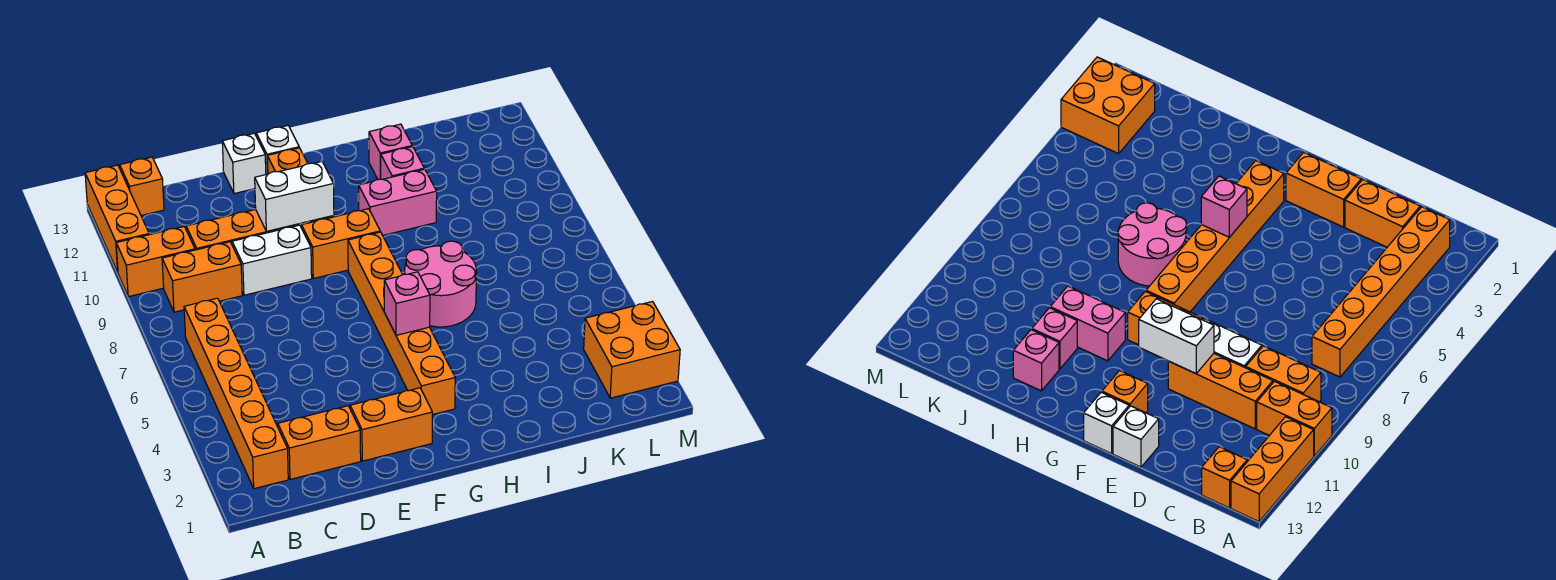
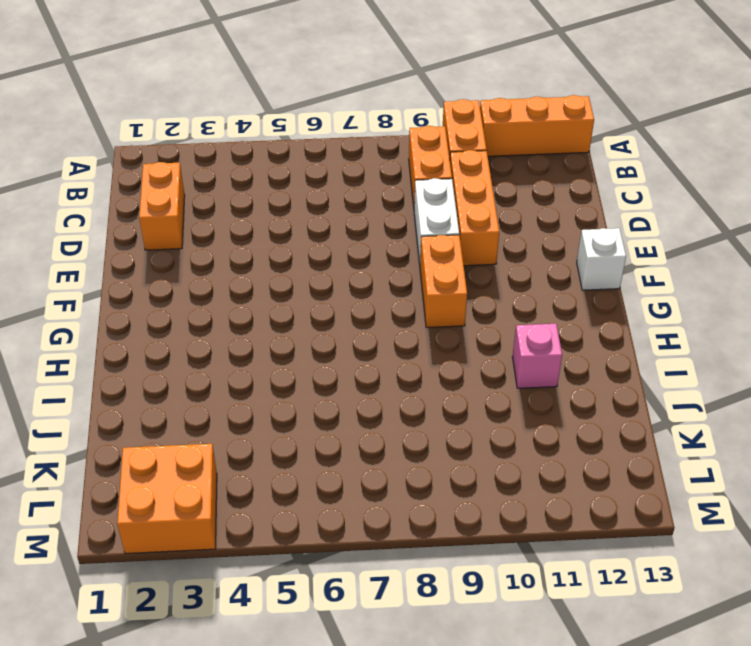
none -> orange 1x6 brick [184,298,288,489]
none -> orange 1x1 brick [120,157,164,215]
none -> orange 1x2 brick [350,388,432,461]

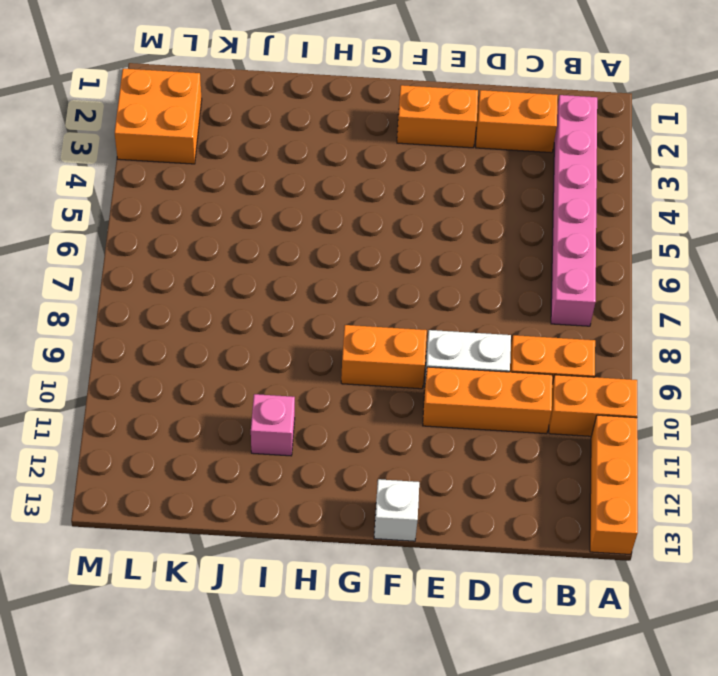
pink 1x6 brick [551,95,597,326] -> orange 1x6 brick [184,298,288,489]
none -> orange 1x1 brick [120,157,164,215]
none -> white 1x1 brick [222,133,266,194]
none -> orange 1x1 brick [267,148,308,174]

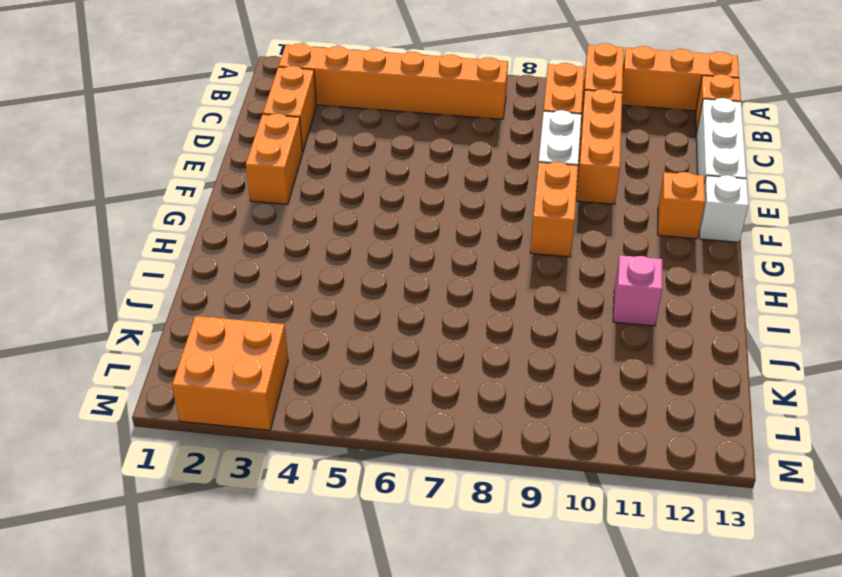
white 1x3 brick [696,98,746,184] -> white 1x1 brick [222,133,266,194]
none -> orange 1x6 brick [348,232,455,415]
none -> pink 2x2 round brick [405,241,477,327]
none -> pink 1x2 brick [358,169,437,235]

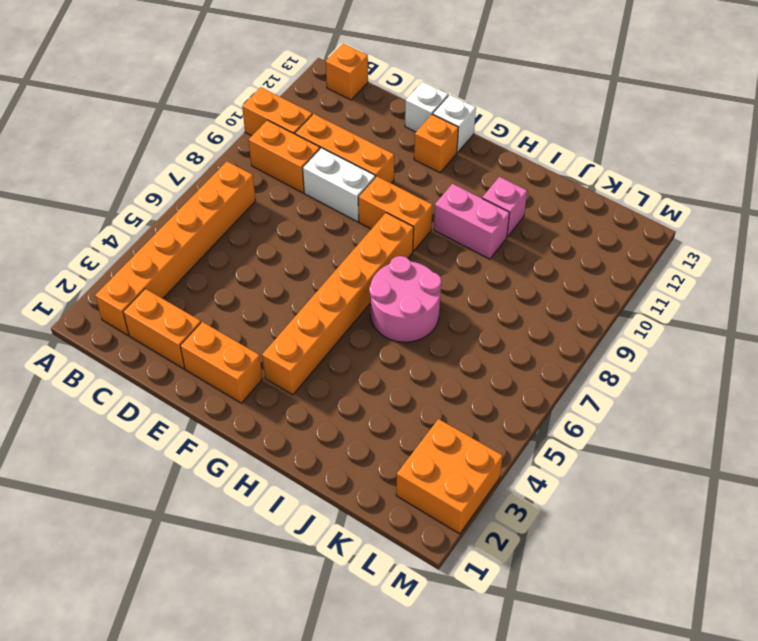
none -> orange 1x3 brick [85,165,149,272]
none -> pink 1x1 brick [369,124,412,180]
none -> white 1x2 brick [255,162,334,231]

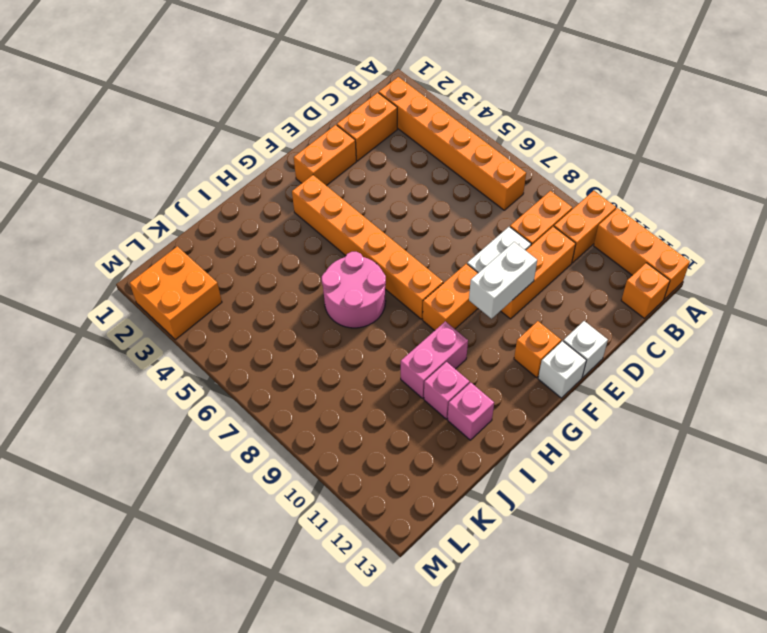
none -> pink 1x1 brick [384,272,430,335]

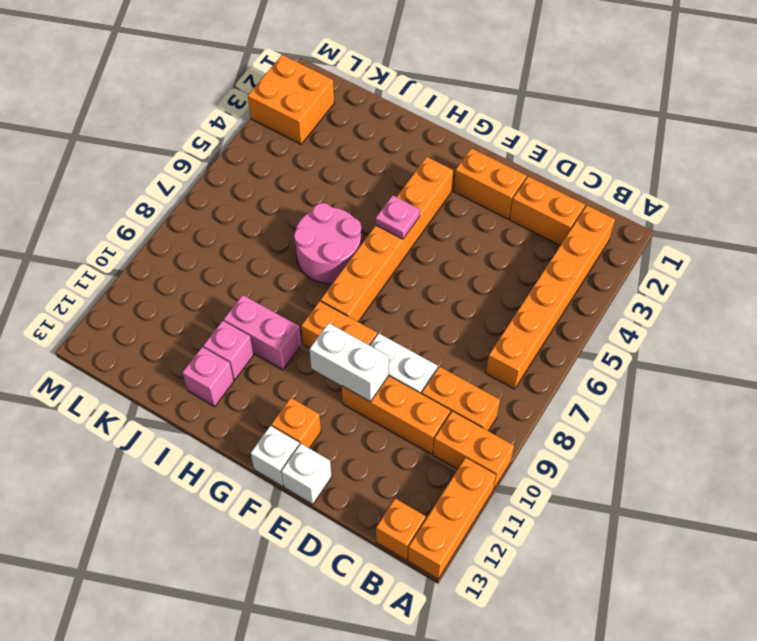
pink 1x1 plate [376,195,420,239] -> pink 1x1 brick [384,272,430,335]

